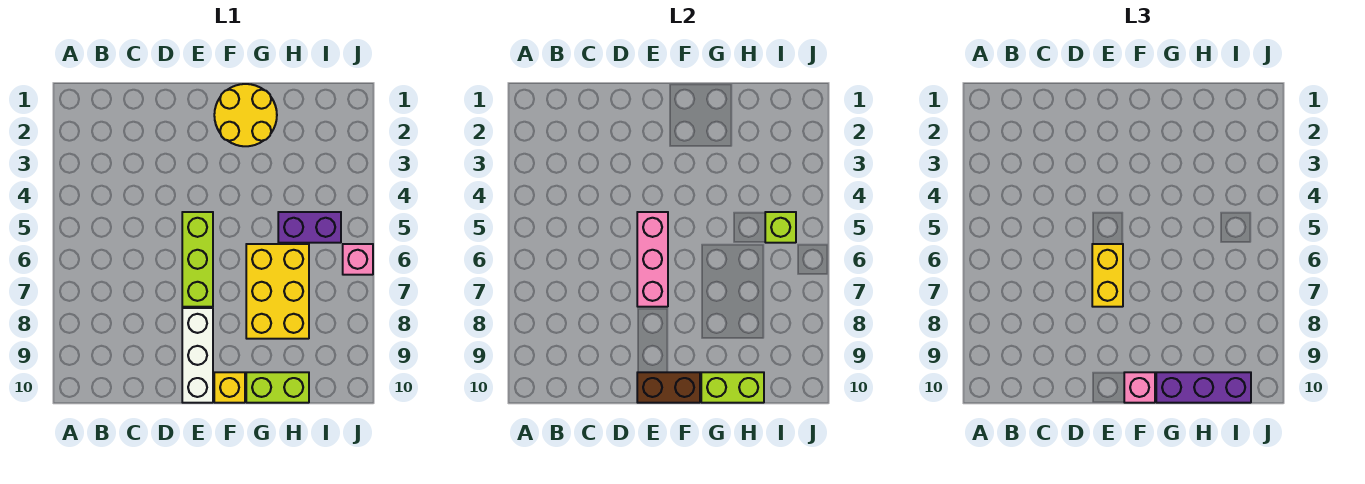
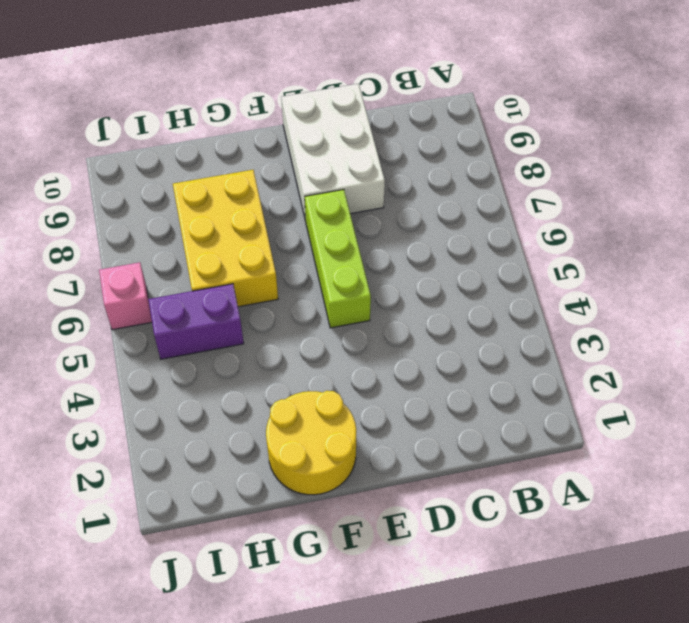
white 2x3 brick [281,84,385,221] -> white 1x3 brick [182,308,213,403]
none -> yellow 1x1 brick [214,372,245,403]
none -> lime 1x2 brick [246,372,309,403]
none -> pink 1x3 brick [637,212,668,307]

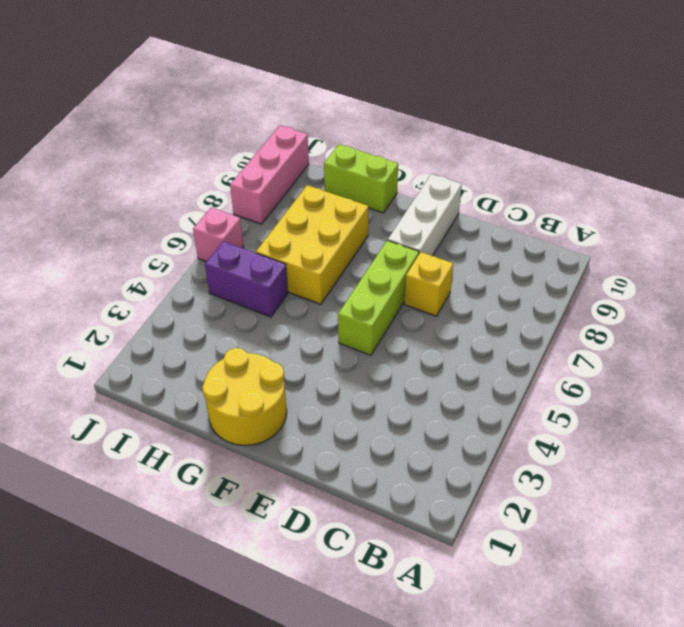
yellow 1x1 brick [404,252,453,316] -> yellow 1x1 brick moved to [214,372,245,403]
pink 1x3 brick [230,125,309,224] -> pink 1x3 brick moved to [637,212,668,307]
none -> brown 1x2 brick [637,372,700,403]
none -> lime 1x2 brick [701,372,764,403]
none -> lime 1x1 brick [765,212,796,243]

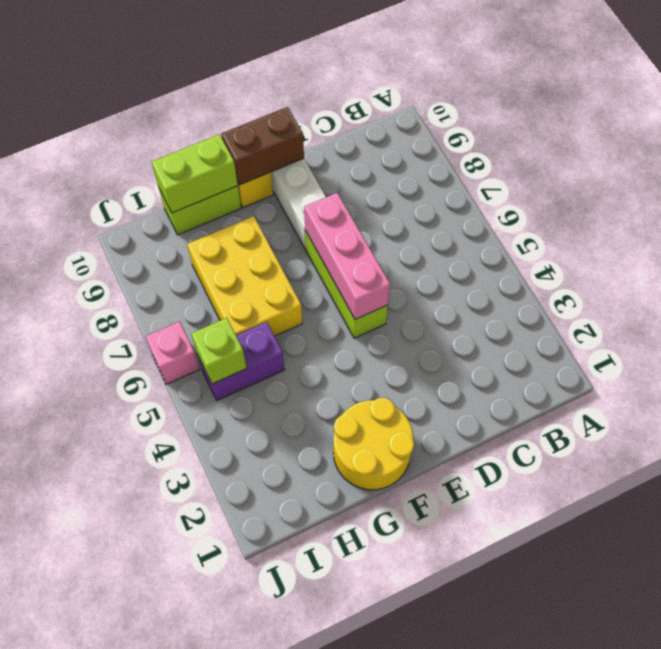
none -> yellow 1x2 brick [1092,244,1123,307]
none -> pink 1x1 brick [1124,372,1155,403]
none -> purple 1x3 brick [1156,372,1251,403]

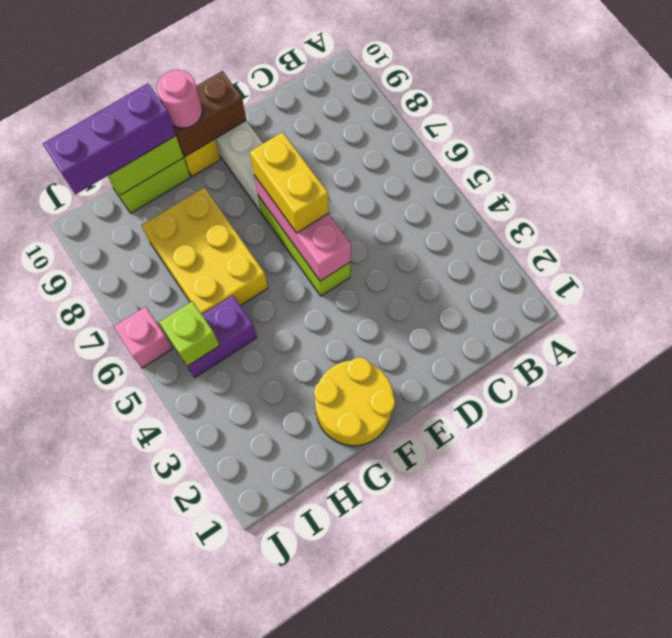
pink 1x1 round brick [157,70,202,128] -> pink 1x1 brick [1124,372,1155,403]

